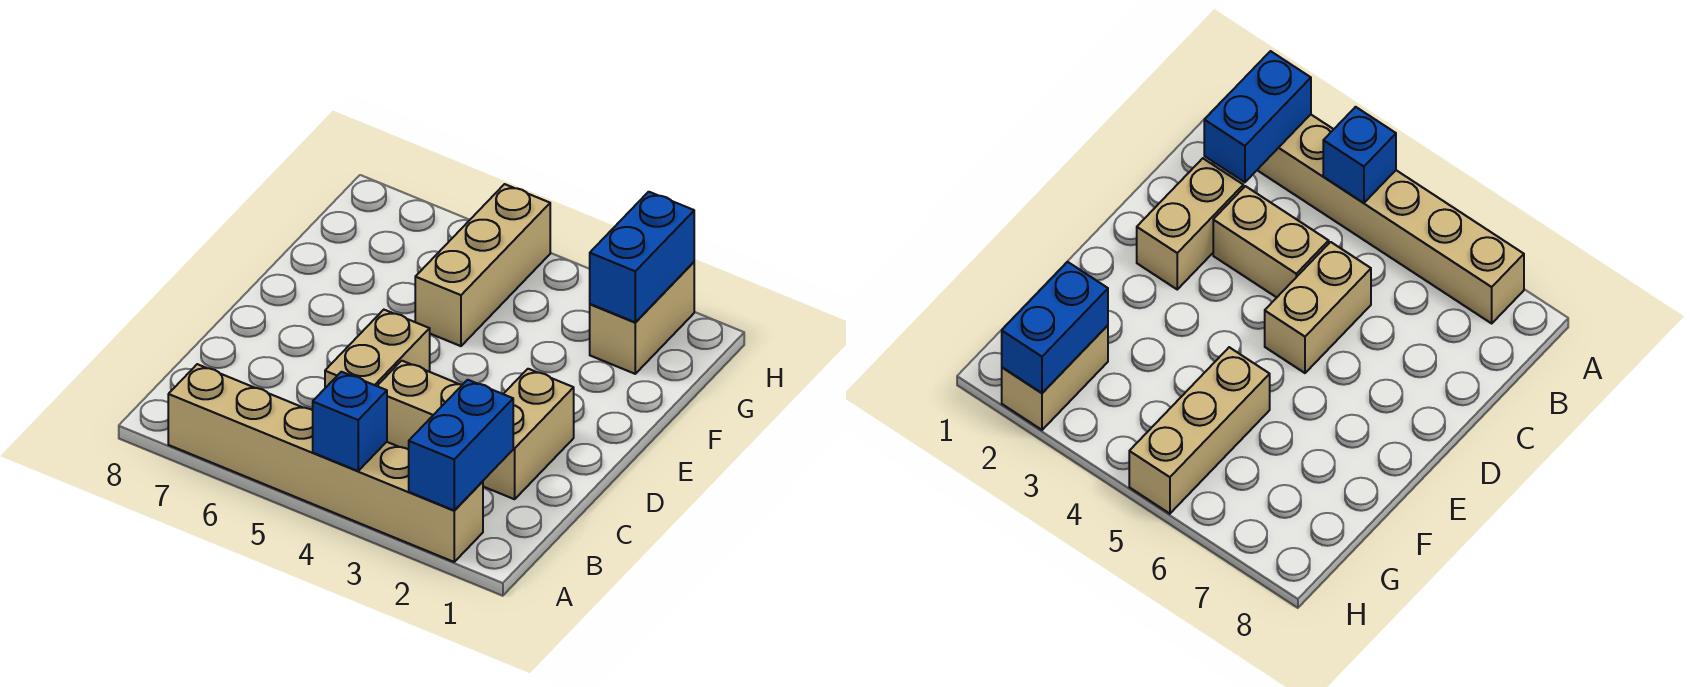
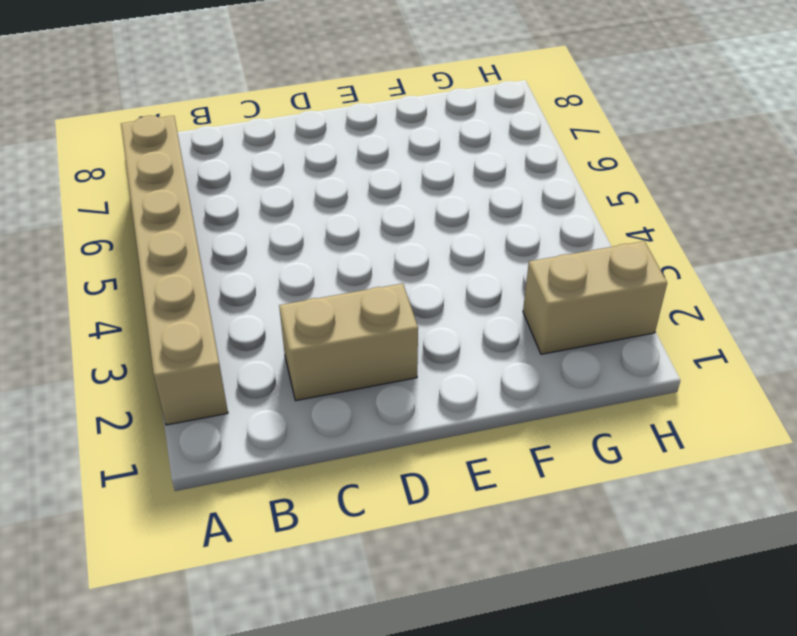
none -> tan 1x2 brick [378,361,462,450]
none -> tan 1x2 brick [325,310,430,388]

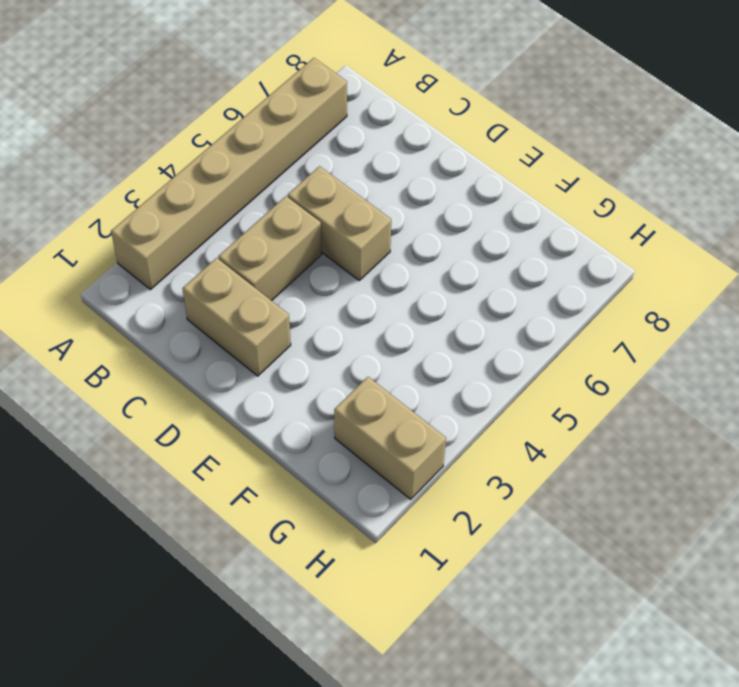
none -> tan 1x3 brick [415,184,550,346]
none -> blue 1x2 brick [409,380,513,510]

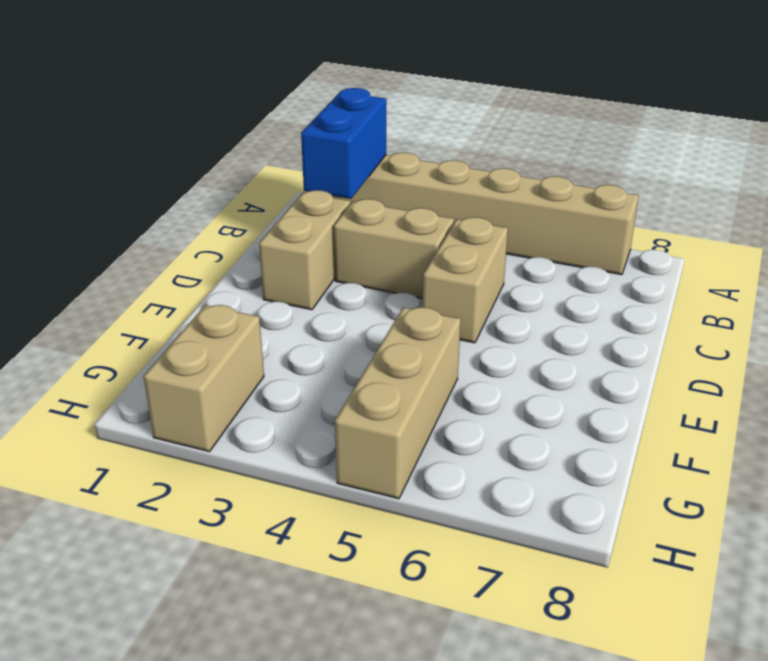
none -> blue 1x1 brick [313,372,387,471]
none -> blue 1x2 brick [590,192,694,322]

